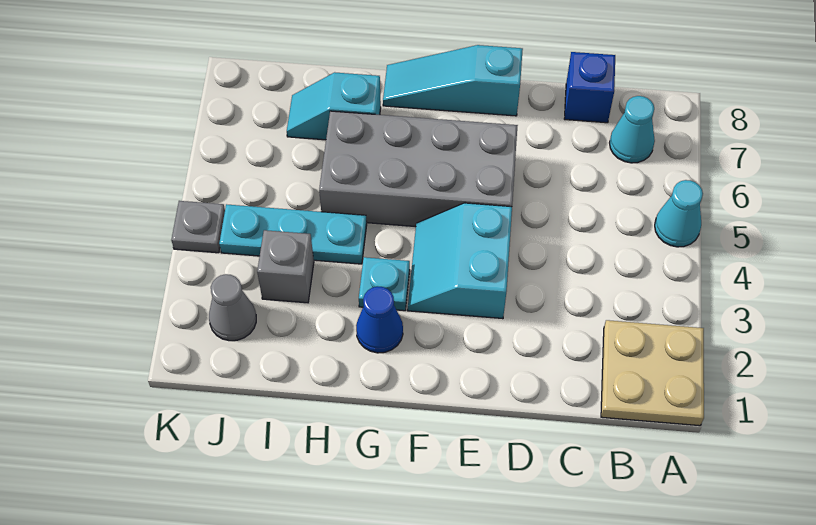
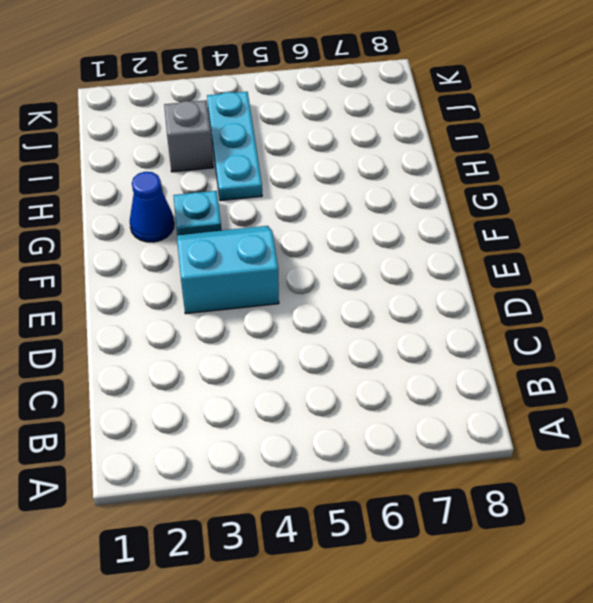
none -> tan 2x2 plate [601,320,704,426]
none -> cyan 1x1 cone [655,180,703,247]
none -> cyan 1x1 cone [610,96,655,163]

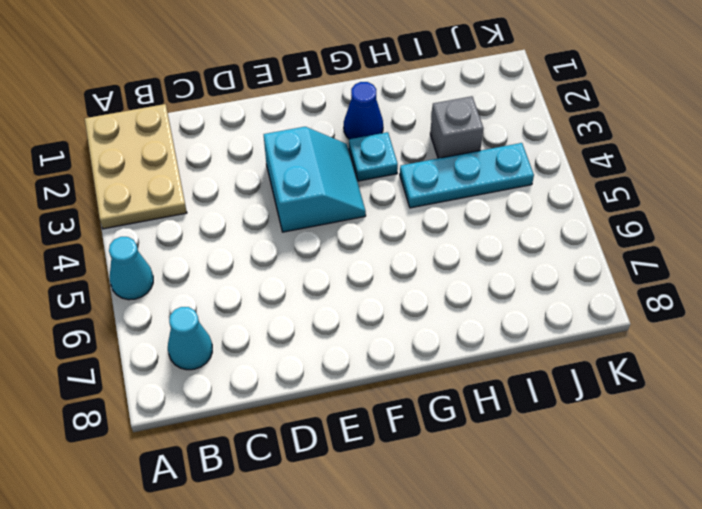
tan 2x3 plate [85,104,187,229] -> tan 2x2 plate [601,320,704,426]
none -> blue 1x1 brick [564,52,615,123]
none -> grey 2x4 brick [319,111,518,227]
none -> cyan 1x3 slope [383,45,523,116]

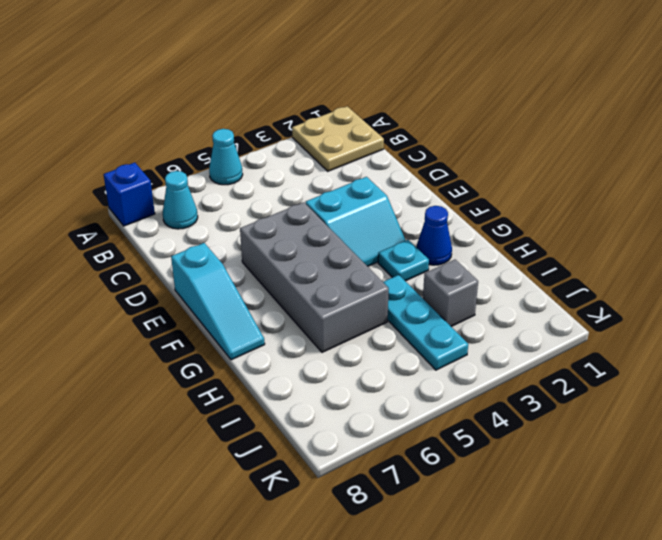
blue 1x1 brick [104,163,155,226] -> blue 1x1 brick moved to [564,52,615,123]
none -> cyan 1x2 slope [287,72,381,140]
none -> grey 1x1 cone [209,274,256,341]
none -> grey 1x1 plate [171,201,225,253]

